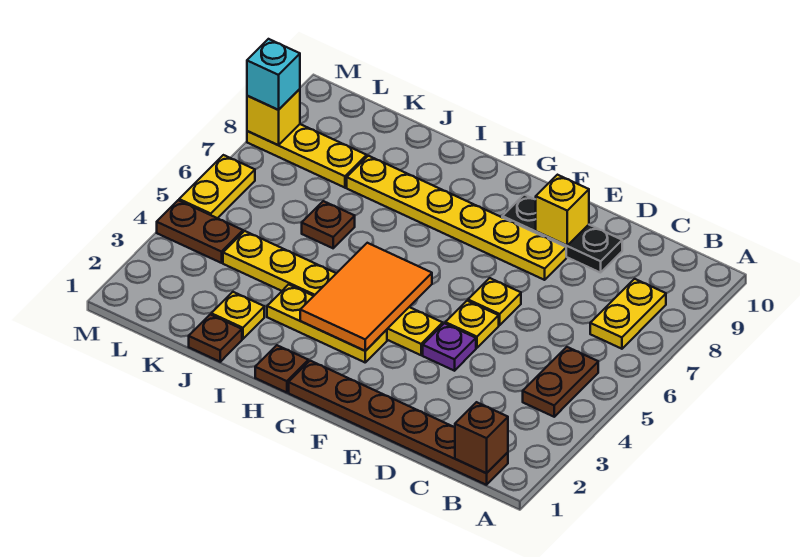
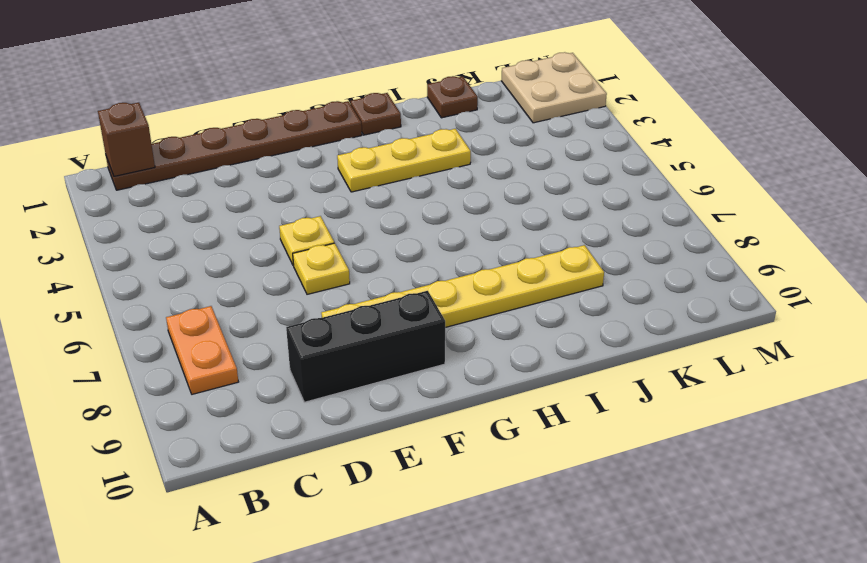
orange 1x2 plate [166,306,238,394] -> yellow 1x2 plate [590,279,666,349]
black 1x3 brick [286,291,445,402] -> black 1x3 plate [502,195,622,273]
tan 2x2 plate [501,52,607,123] -> none
none -> brown 1x2 plate [523,347,598,417]
none -> purple 1x1 plate [423,323,476,371]
none -> yellow 1x6 plate [223,231,443,355]

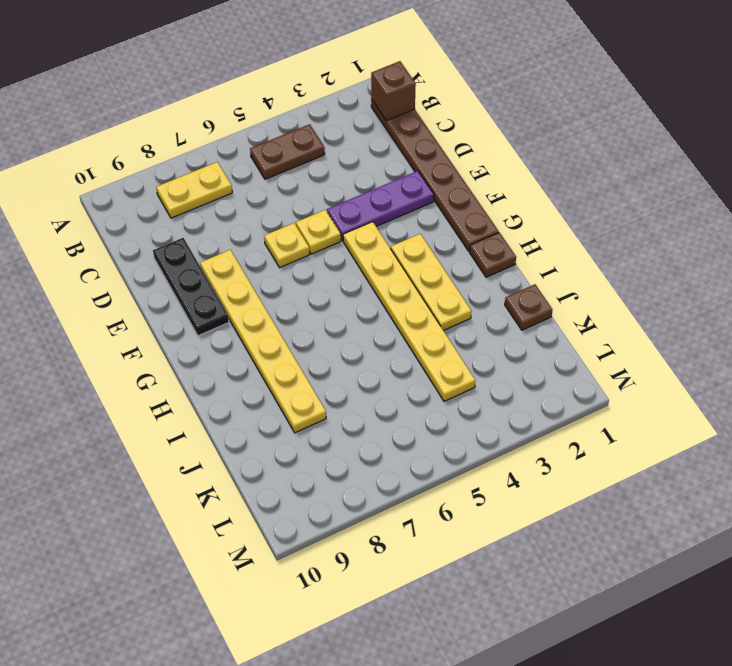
purple 1x3 plate [327,171,434,241] -> purple 1x1 plate [423,323,476,371]
none -> yellow 1x1 plate [211,292,264,339]
none -> brown 1x1 plate [302,201,355,248]
none -> yellow 1x3 plate [247,124,367,188]

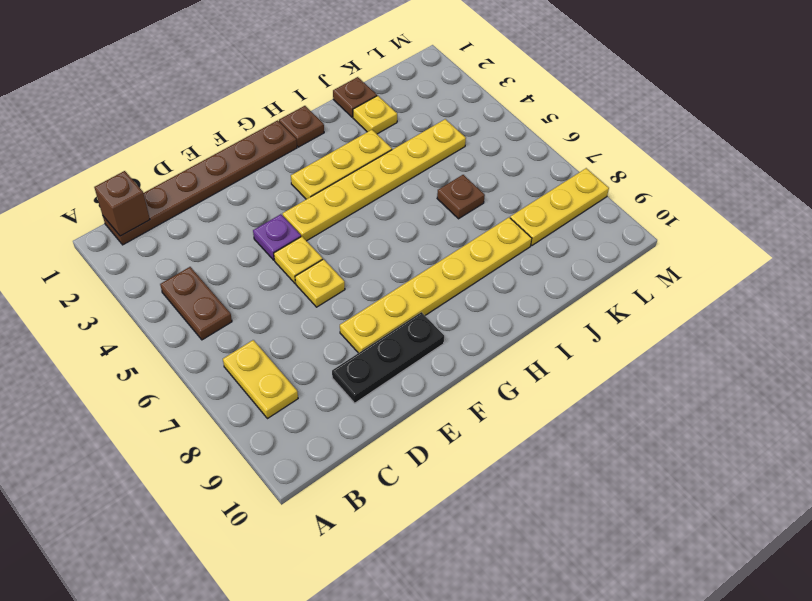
none -> brown 1x2 plate [157,200,243,263]
none -> yellow 1x2 plate [179,155,255,218]
none -> yellow 1x1 brick [536,175,589,245]

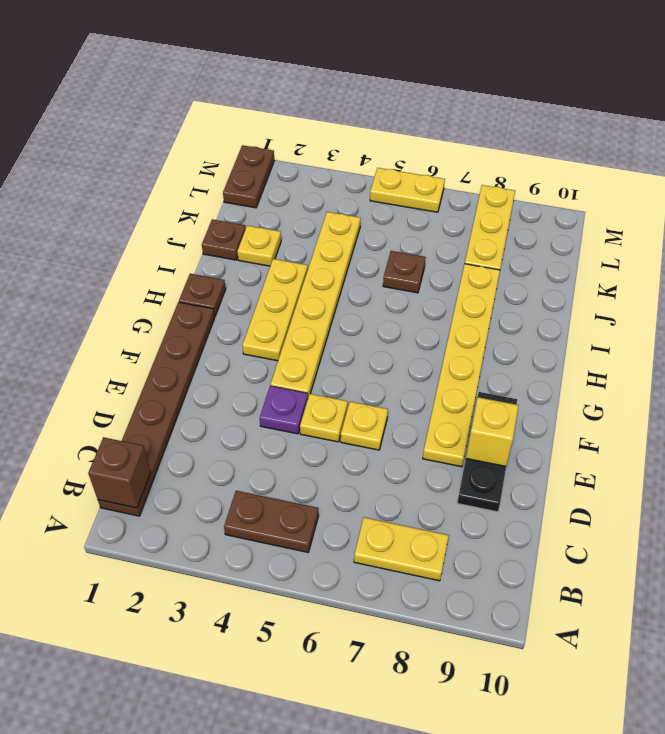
brown 1x2 plate [223,145,274,208] -> brown 1x2 plate moved to [157,200,243,263]
none -> orange 2x3 tile [300,243,432,351]
none -> yellow 1x1 brick [247,89,300,145]
none -> cyan 1x1 brick [247,39,300,110]

